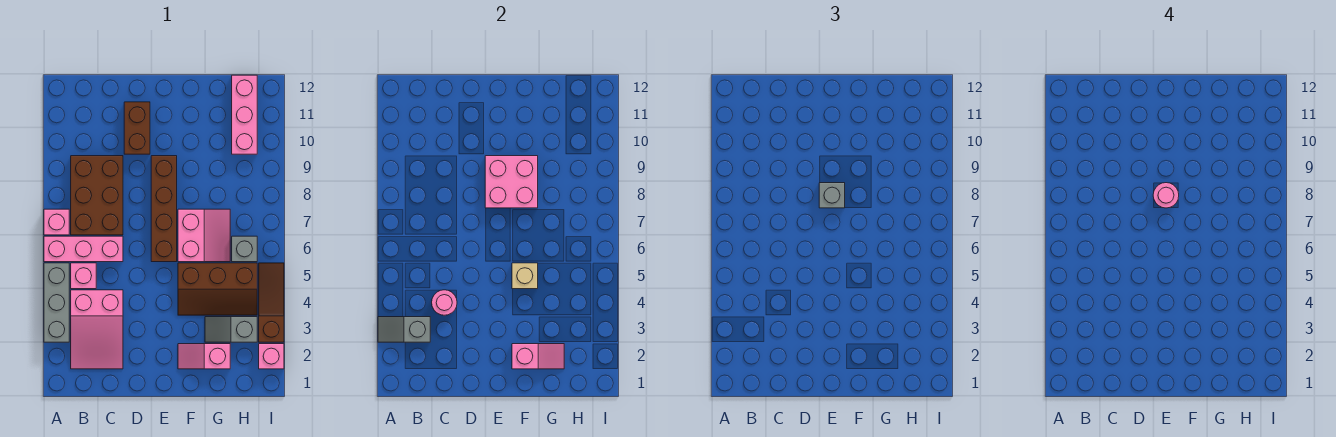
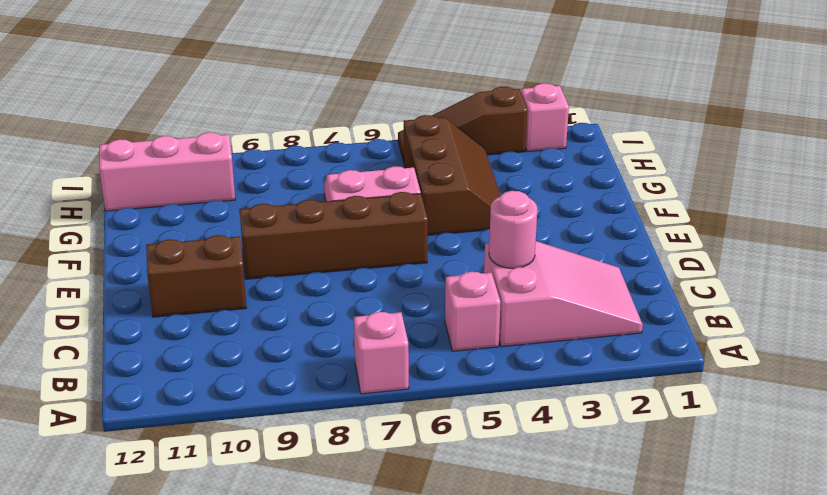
none -> grey 1x3 brick [44,263,69,342]
none -> pink 1x3 brick [44,236,123,262]
none -> brown 2x3 brick [71,156,123,235]

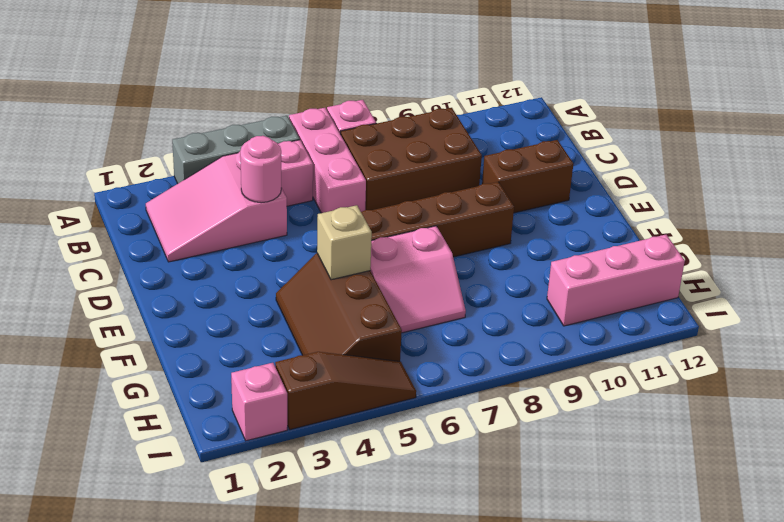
none -> pink 1x2 slope [178,344,230,369]
none -> grey 1x2 slope [205,317,257,342]
none -> grey 1x1 brick [232,236,257,262]

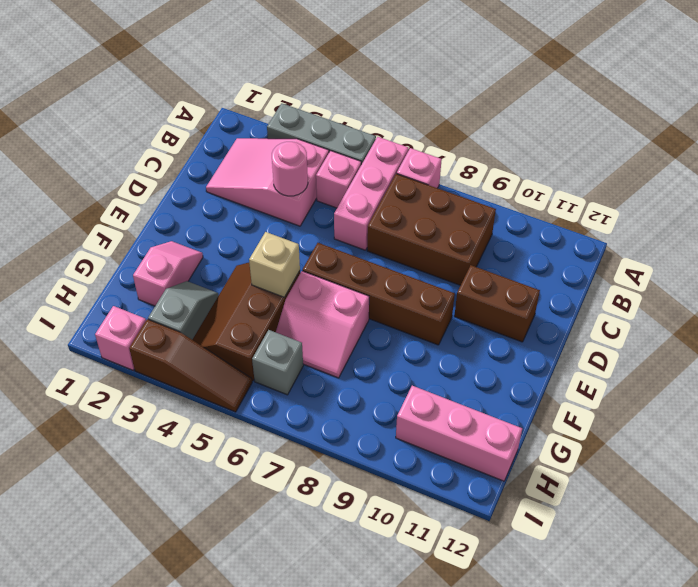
none -> grey 1x2 slope [378,317,430,342]
none -> pink 2x2 brick [485,156,538,208]
none -> pink 1x2 slope [512,344,564,369]

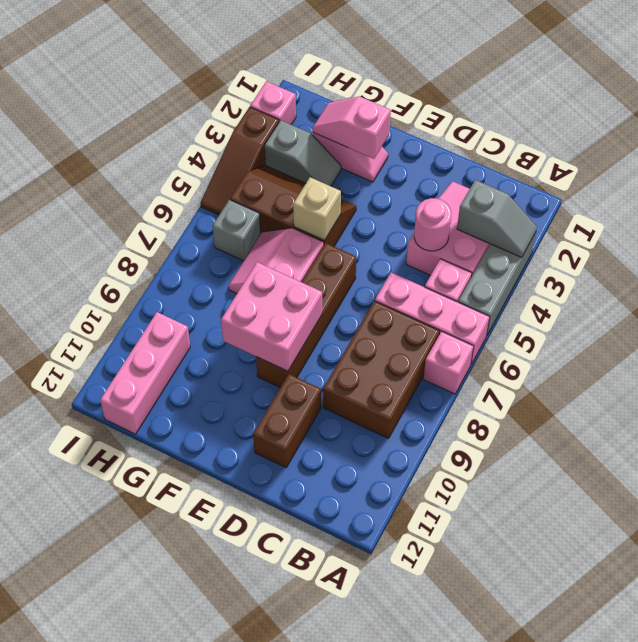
none -> grey 1x1 brick [819,183,845,208]
none -> pink 1x1 round brick [1153,183,1179,208]

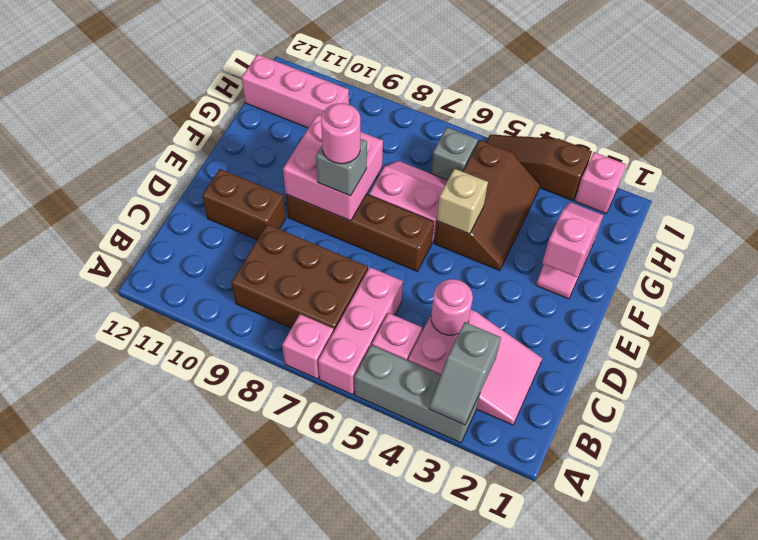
none -> grey 1x2 slope [205,317,257,342]

